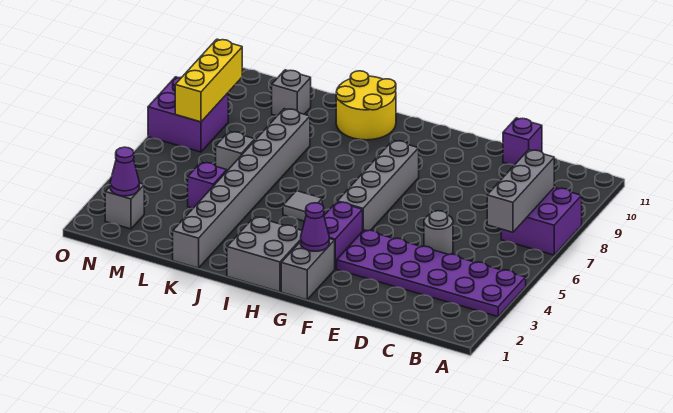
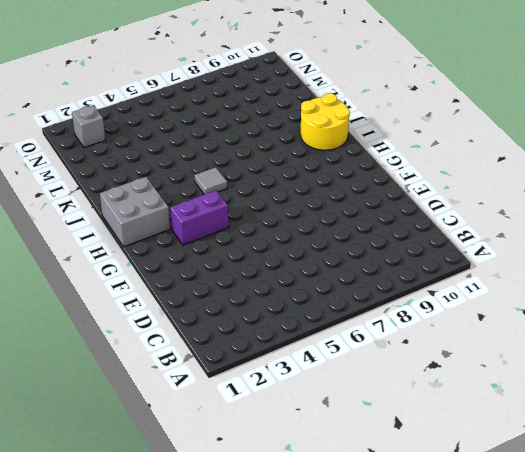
none -> purple 2x6 plate [337,230,526,317]
none -> purple 2x2 brick [501,187,582,255]
none -> grey 1x1 round brick [424,211,453,255]

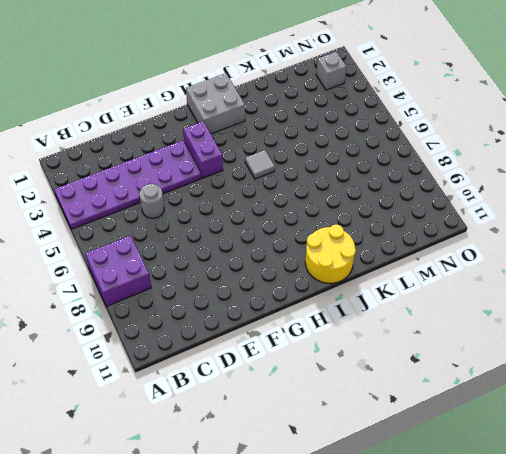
none -> purple 1x1 brick [503,118,542,165]
none -> grey 1x2 brick [281,239,335,300]
none -> grey 1x4 brick [337,140,419,231]

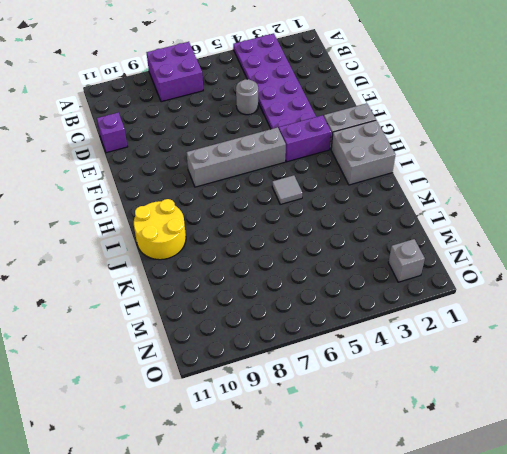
none -> grey 1x8 brick [173,109,310,268]
none -> purple 1x1 brick [188,162,227,208]
none -> grey 1x1 brick [216,132,255,171]

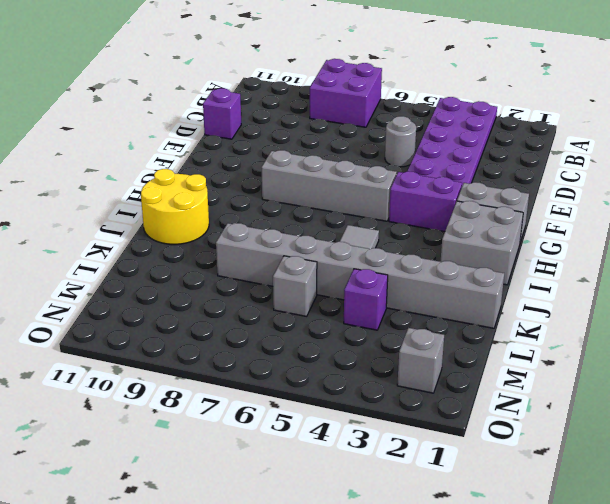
none -> grey 1x1 brick [272,70,311,116]
none -> purple 2x2 brick [148,77,228,152]
none -> grey 1x3 brick [487,150,554,232]

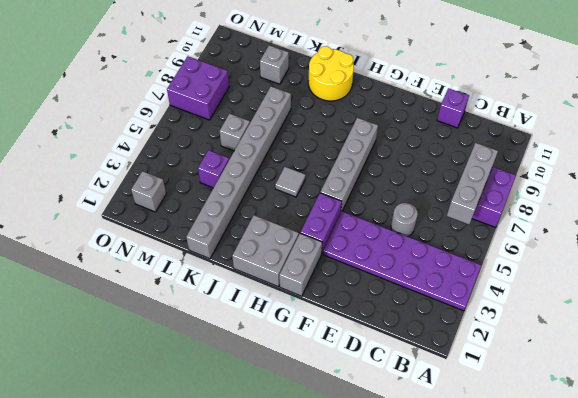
none -> purple 1x1 cone [301,203,329,251]
none -> purple 1x1 cone [110,147,139,196]
none -> yellow 1x3 brick [175,39,242,122]

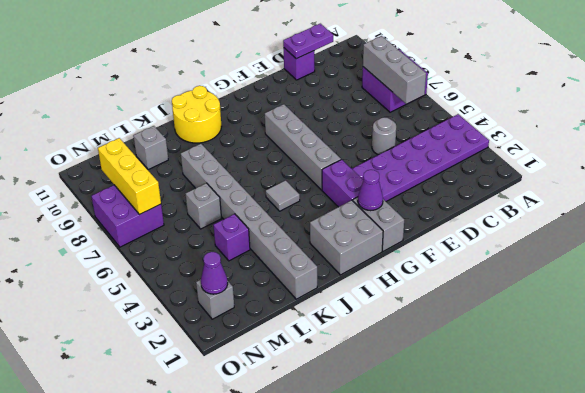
purple 1x2 plate [283,24,333,59] -> none

